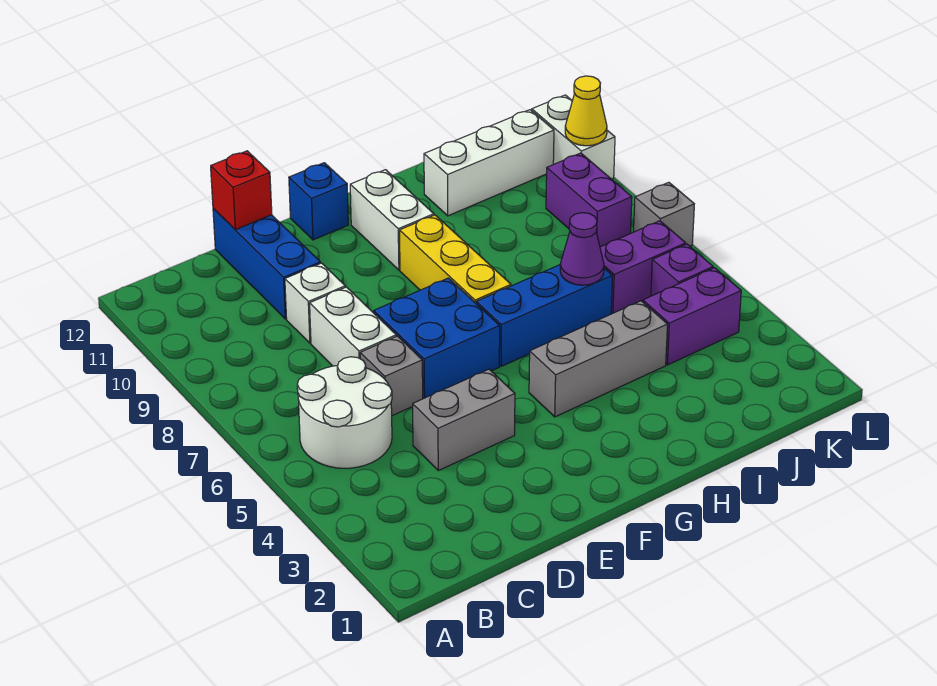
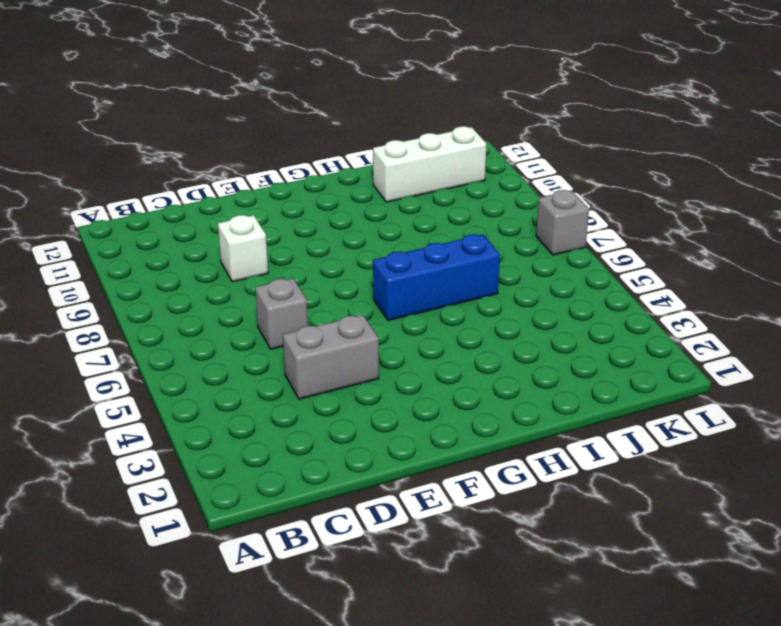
none -> white 2x2 round brick [297,357,392,468]
none -> white 1x2 brick [310,287,396,366]
none -> blue 1x3 brick [213,209,320,319]

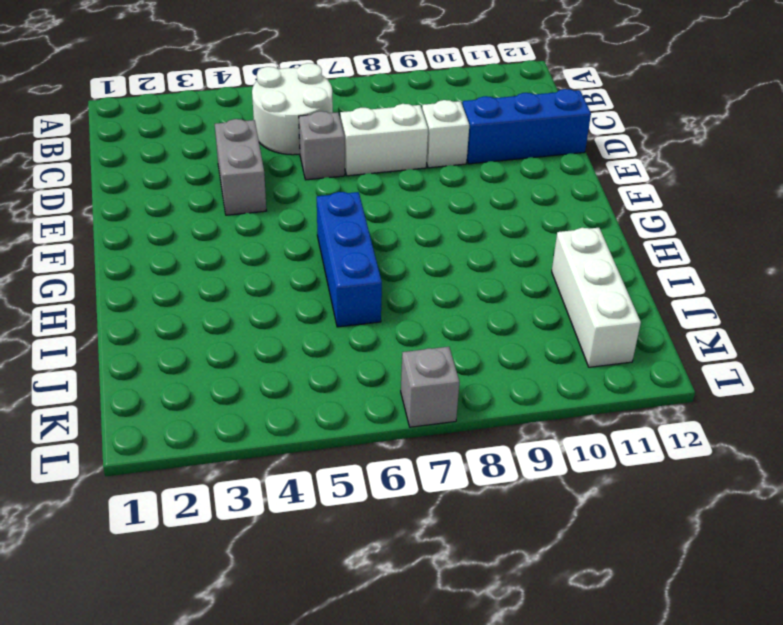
none -> blue 2x2 brick [374,278,500,399]
none -> blue 1x1 brick [289,163,348,240]
none -> grey 1x3 brick [529,301,668,417]

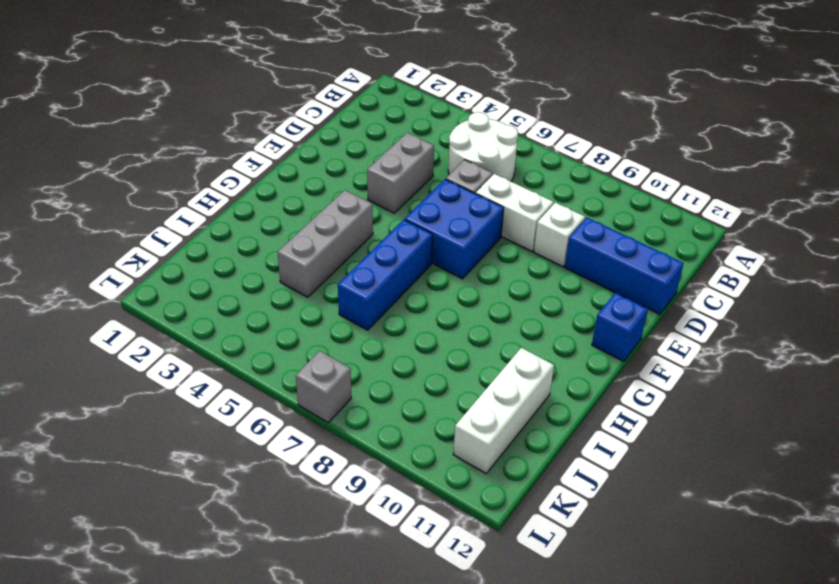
none -> yellow 1x3 brick [399,215,511,303]
none -> white 1x2 brick [350,170,434,270]
none -> purple 1x2 brick [643,268,741,365]

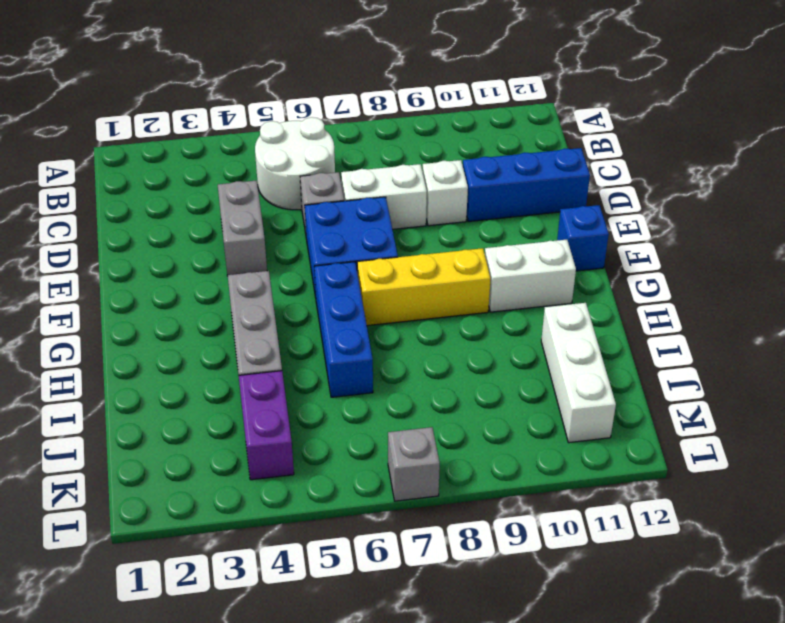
none -> purple 1x2 brick [600,221,686,314]
none -> purple 1x1 brick [651,244,713,296]
none -> purple 1x2 brick [546,153,632,247]

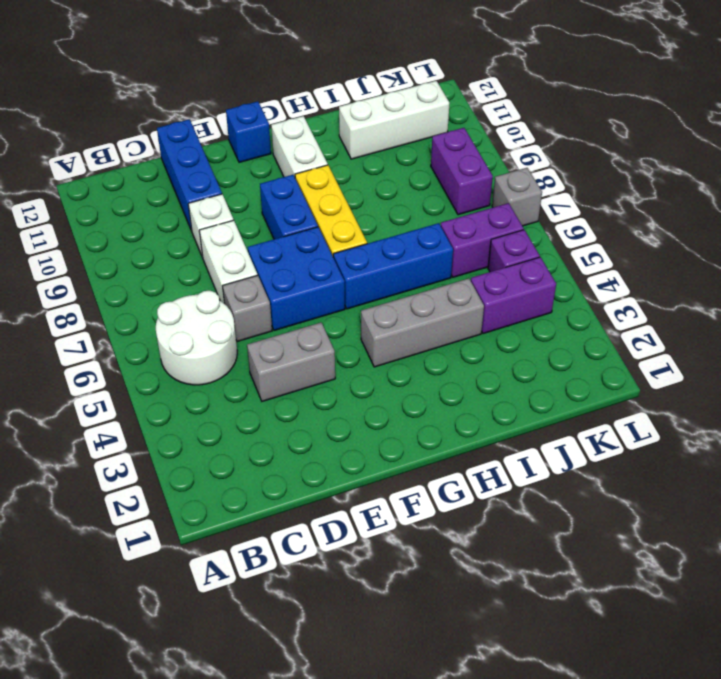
blue 1x2 brick [260,175,318,239] -> none
none -> white 1x2 brick [532,95,615,179]
none -> red 1x1 brick [211,151,272,230]
none -> purple 1x1 cone [560,213,604,285]

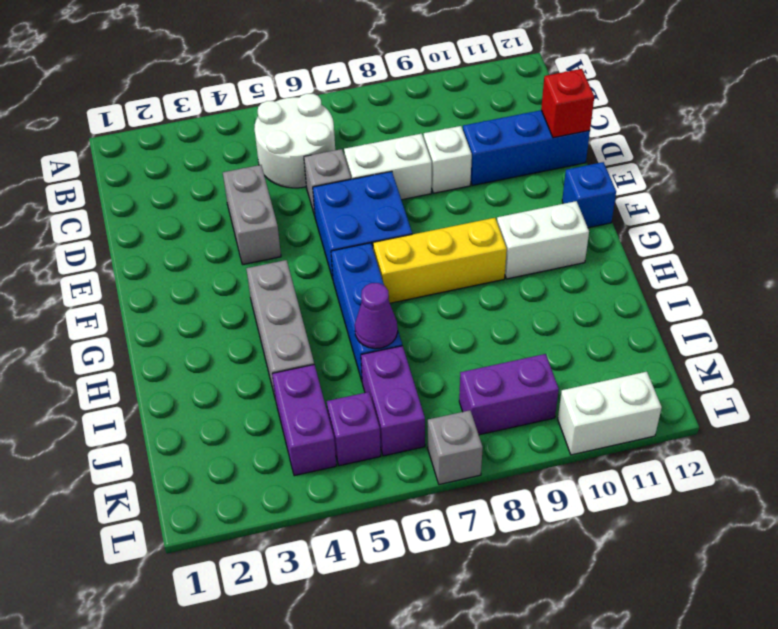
none -> white 1x3 brick [424,110,554,216]
none -> yellow 1x1 cone [565,76,607,146]

